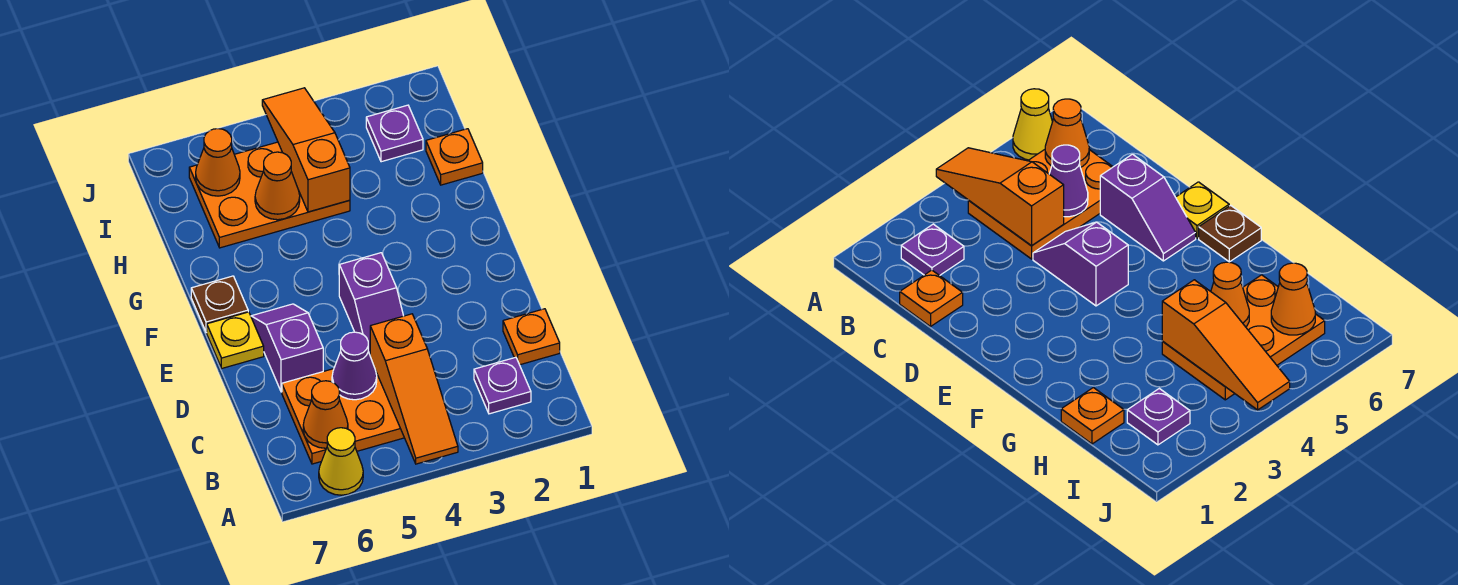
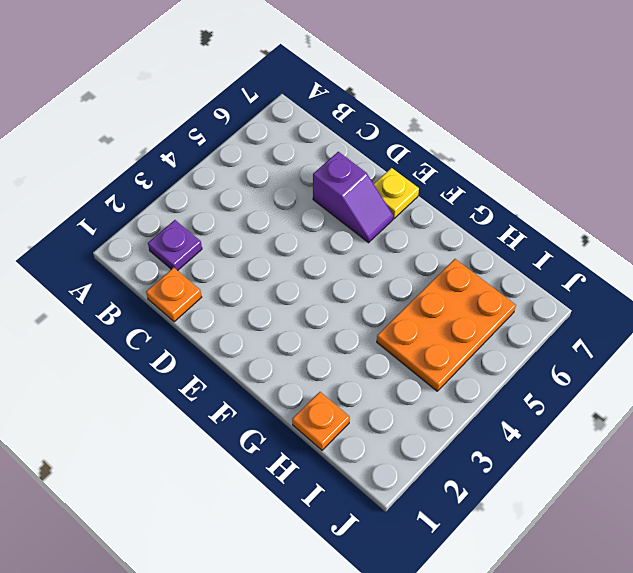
none -> yellow 1x1 cone [319,428,363,495]
none -> orange 2x3 plate [282,369,404,464]
none -> purple 1x2 slope [339,253,403,354]

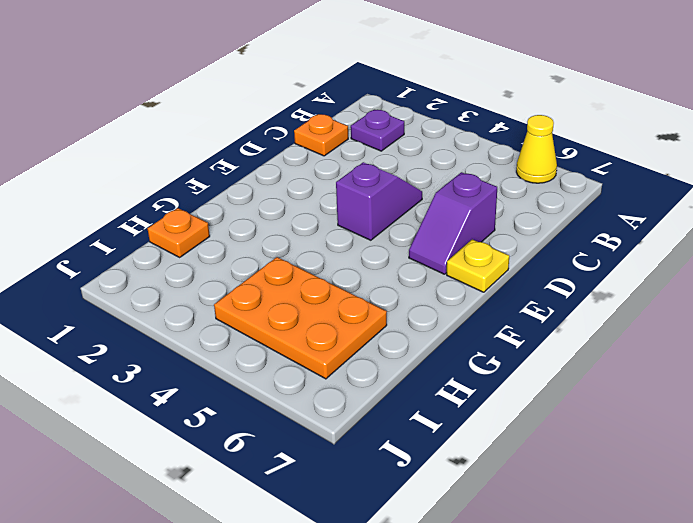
none -> orange 2x3 plate [282,369,404,464]
none -> brown 1x1 plate [191,276,248,333]
none -> purple 1x1 plate [366,105,423,162]

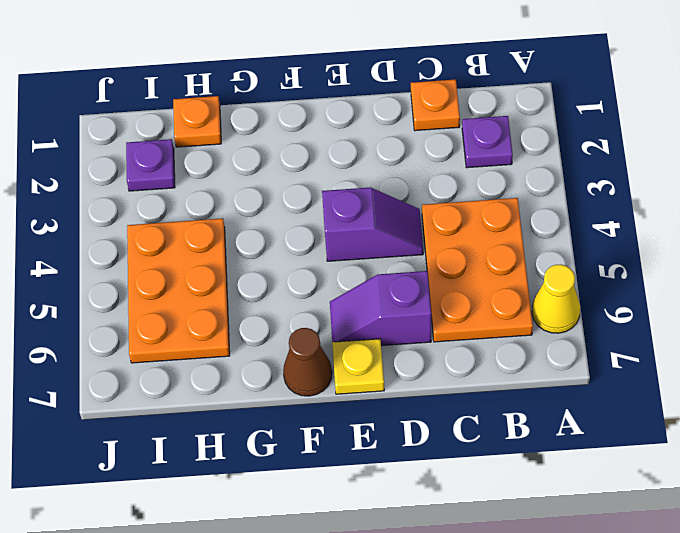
brown 1x1 cone [283,328,332,396] -> brown 1x1 plate [191,276,248,333]
none -> orange 1x3 slope [370,314,458,464]
none -> orange 1x1 cone [303,381,348,448]
none -> purple 1x1 cone [332,332,377,400]

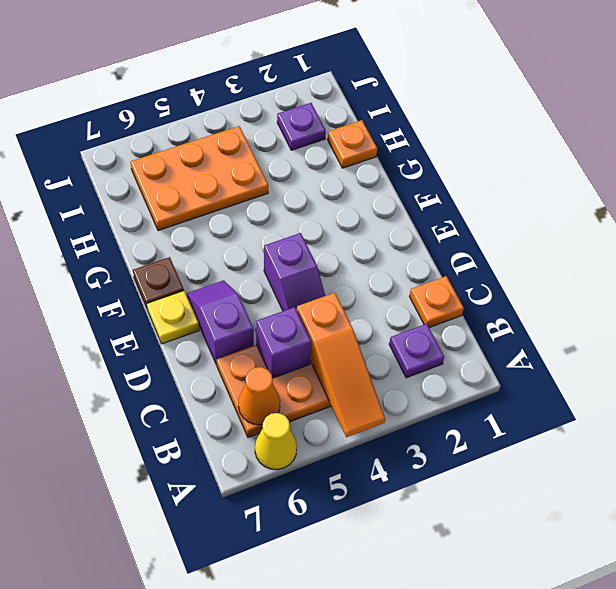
purple 1x1 brick [256,307,311,378] -> purple 1x1 cone [332,332,377,400]
none -> orange 1x3 slope [262,88,350,212]
none -> orange 1x1 cone [255,152,300,220]
none -> orange 1x1 cone [196,129,240,196]

